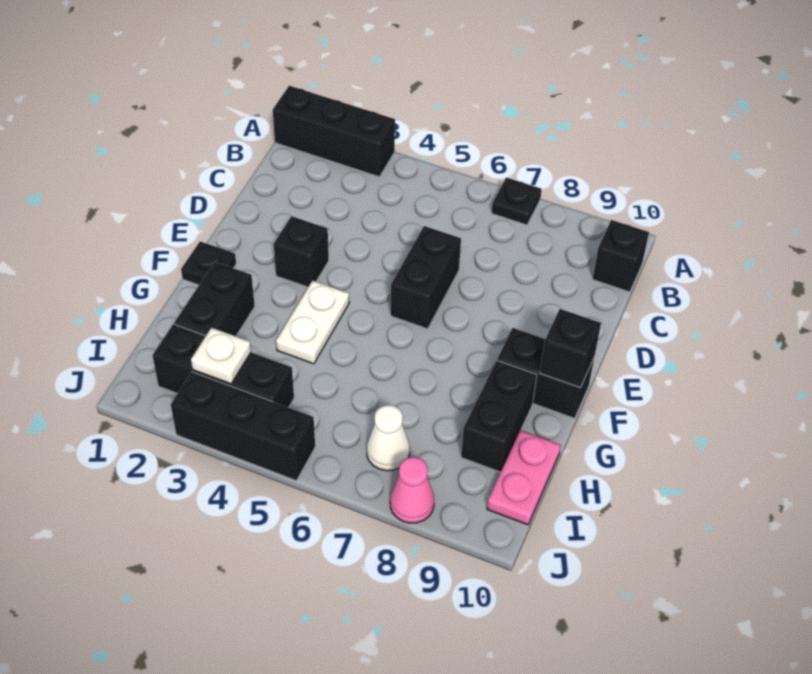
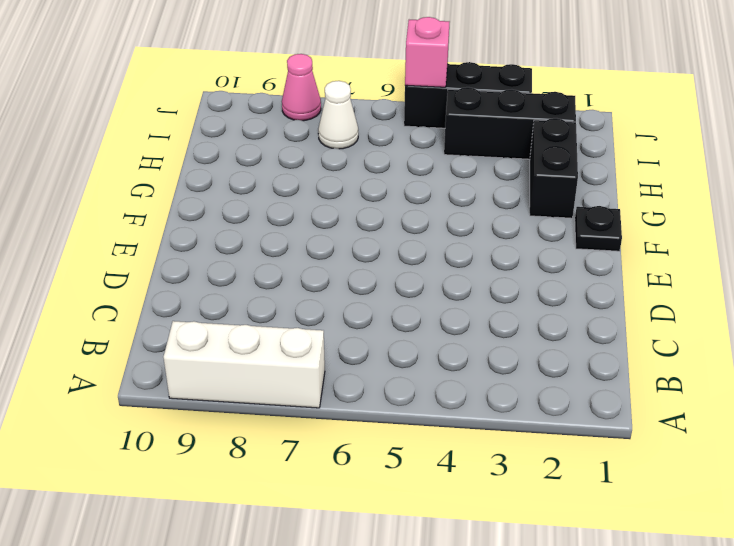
white 1x3 brick [163,321,325,408] -> black 1x1 plate [492,177,542,225]
pink 1x1 brick [405,17,449,87] -> none
none -> black 1x3 brick [273,86,395,177]
none -> black 1x1 brick [593,220,649,292]
none -> black 1x2 brick [391,226,461,329]

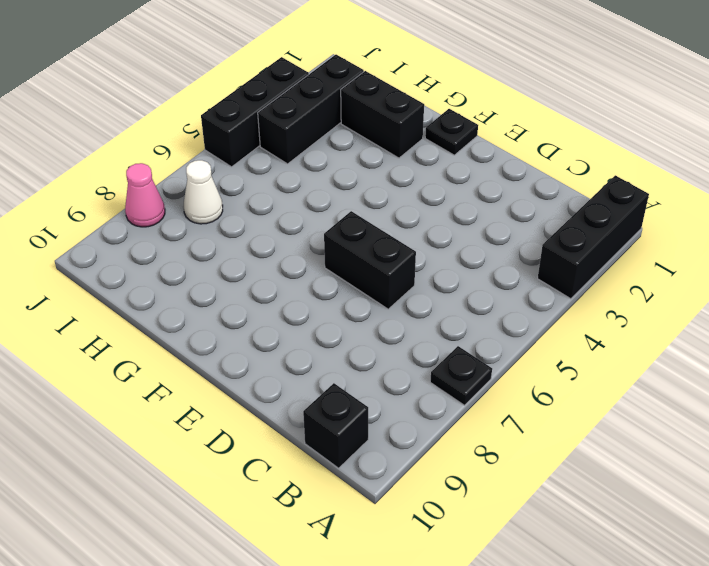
none -> black 1x1 brick [274,216,329,287]
none -> white 1x2 plate [276,281,349,364]
none -> black 1x2 brick [497,328,594,418]

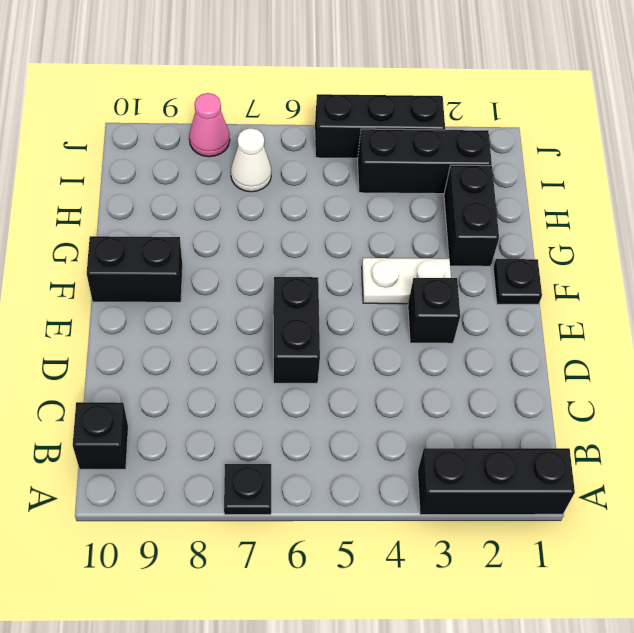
white 1x2 plate [362,258,451,304] -> white 1x2 plate turned to [276,281,349,364]
none -> black 1x2 brick [461,361,537,472]
none -> pink 1x2 plate [487,430,561,525]
none -> black 1x1 brick [540,309,601,388]

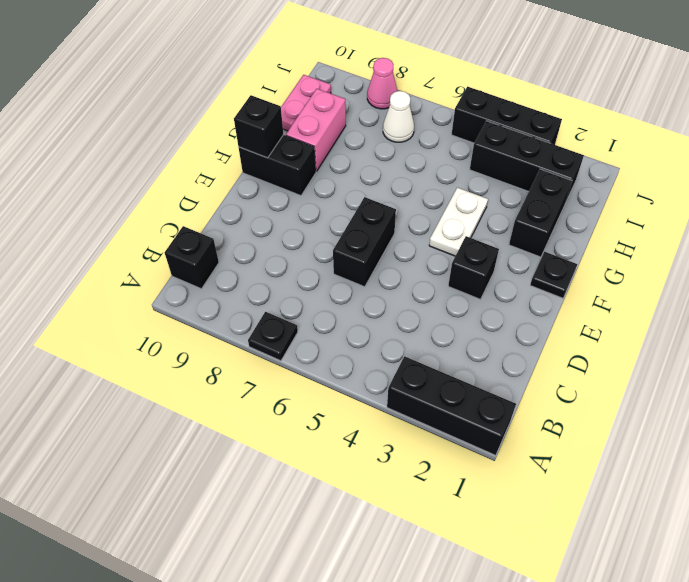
pink 1x2 brick [286,89,346,171] -> black 1x2 brick [461,361,537,472]
none -> white 1x1 plate [191,328,251,384]

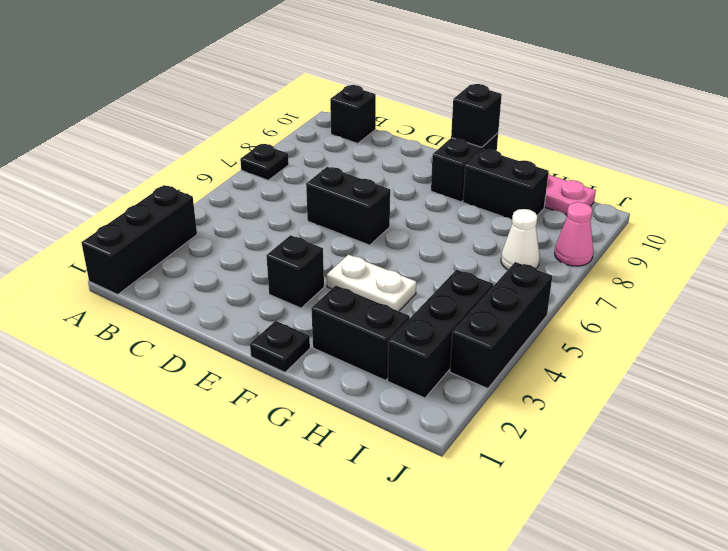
none -> white 1x1 plate [191,328,251,384]

